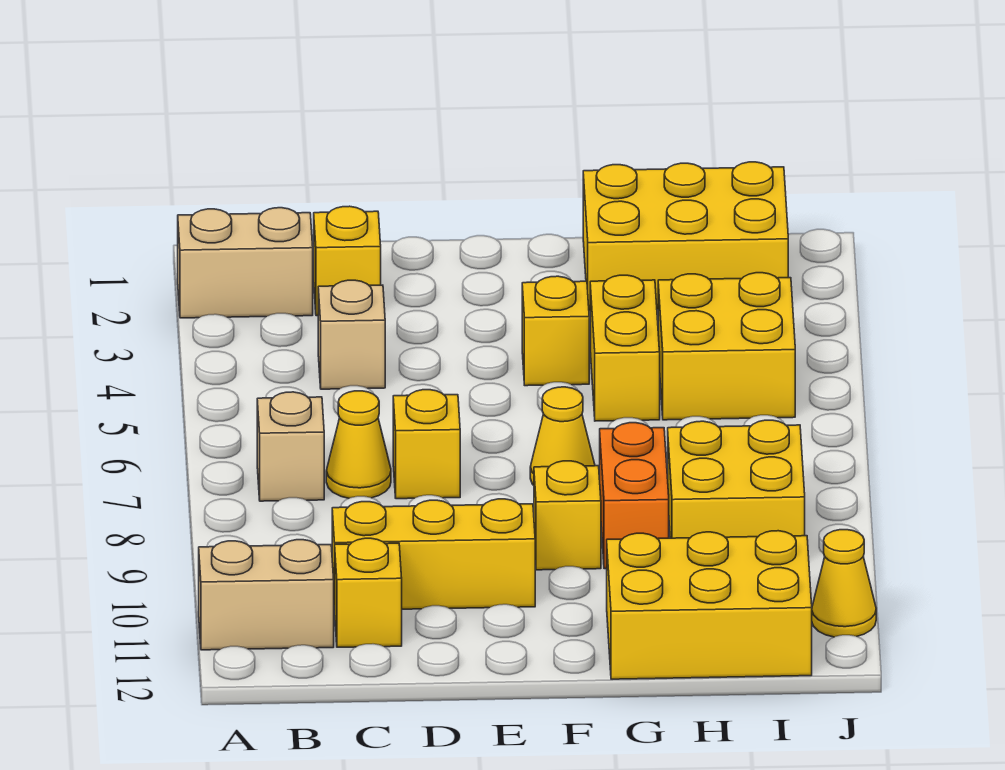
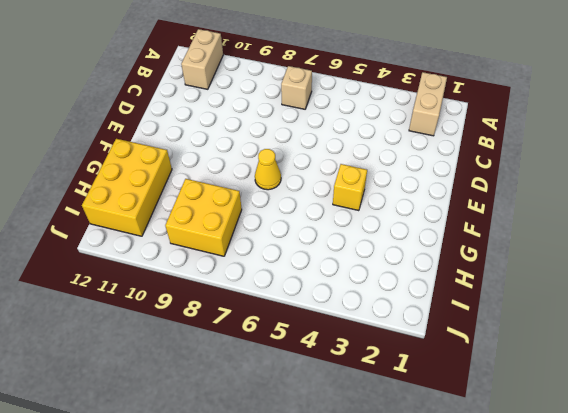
none -> yellow 1x1 brick [314,206,381,316]
none -> tan 1x1 brick [318,280,385,389]
none -> yellow 1x1 cone [326,391,391,498]

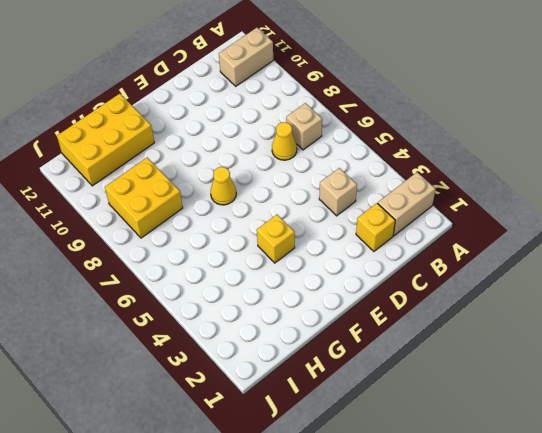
none -> yellow 1x3 brick [332,499,535,610]
none -> yellow 1x1 brick [335,538,402,647]
none -> yellow 1x1 brick [393,390,460,499]

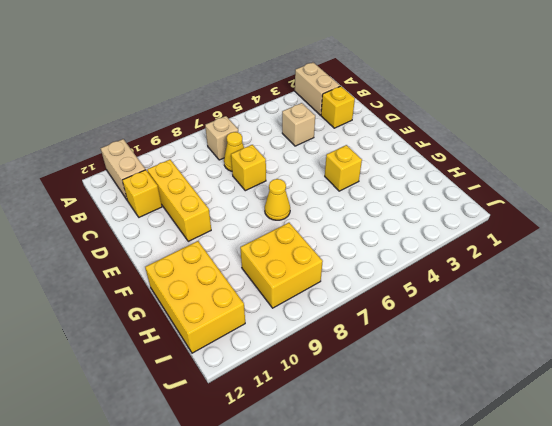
none -> yellow 1x1 brick [534,461,601,570]
none -> yellow 2x3 brick [583,162,788,311]
none -> yellow 1x2 brick [590,275,660,421]

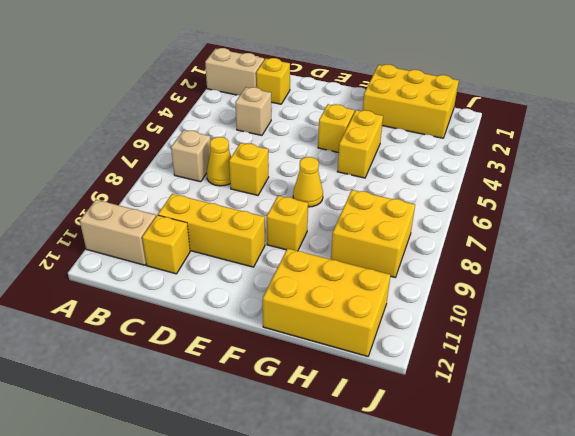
none -> orange 1x2 brick [600,423,669,569]
none -> yellow 2x2 brick [658,273,795,420]
none -> yellow 1x1 cone [812,530,876,637]

